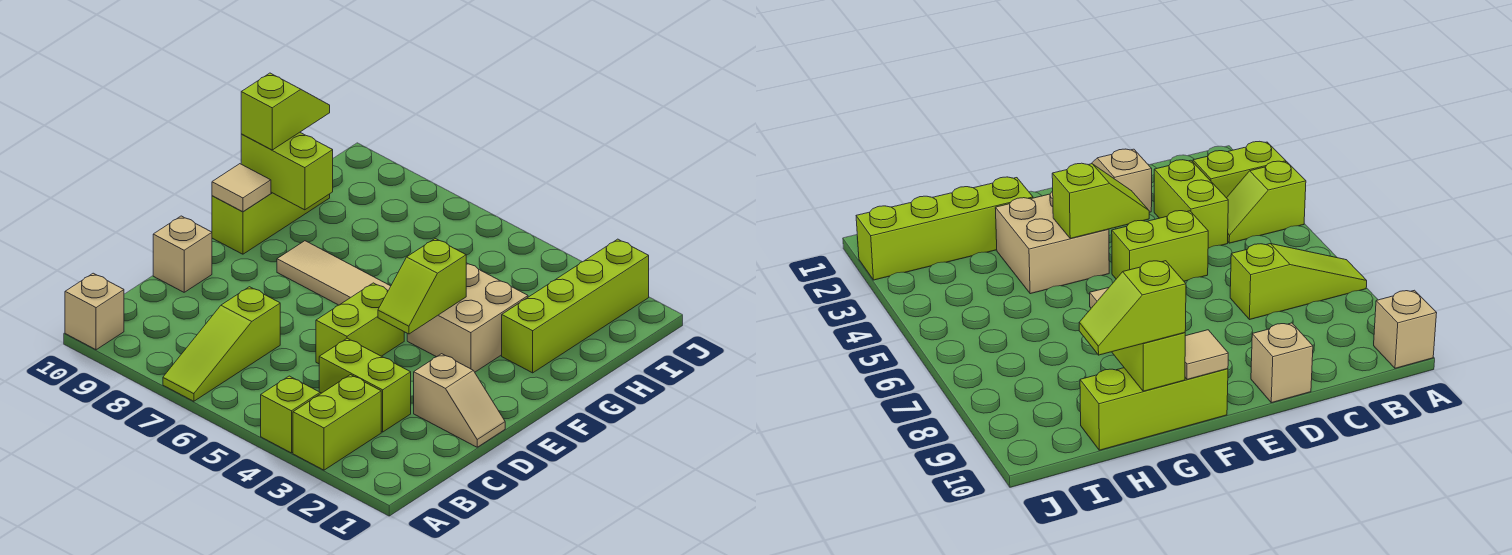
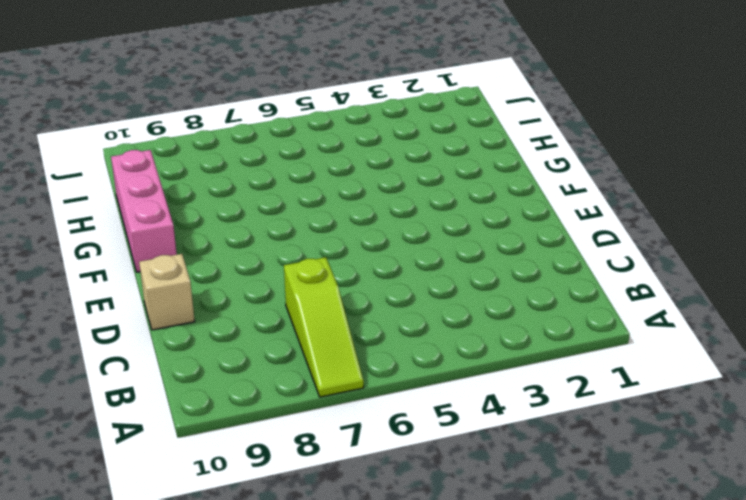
pink 1x3 brick [111,150,177,272] -> lime 1x3 brick [212,192,330,254]
none -> lime 1x2 brick [293,375,381,470]
none -> lime 1x2 slope [261,376,321,453]
none -> tan 1x1 brick [65,273,124,350]

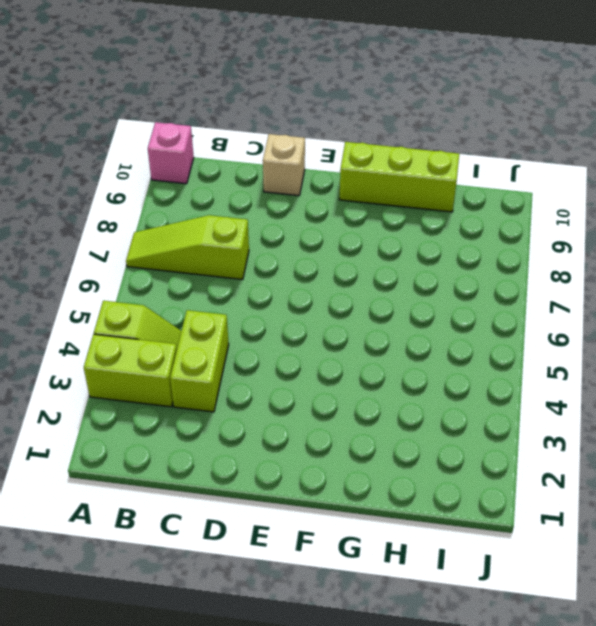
pink 1x1 brick [148,122,194,184] -> tan 1x1 brick [65,273,124,350]
none -> tan 1x2 slope [414,354,505,447]
none -> lime 1x2 brick [316,283,404,364]
none -> tan 2x2 brick [407,263,528,372]

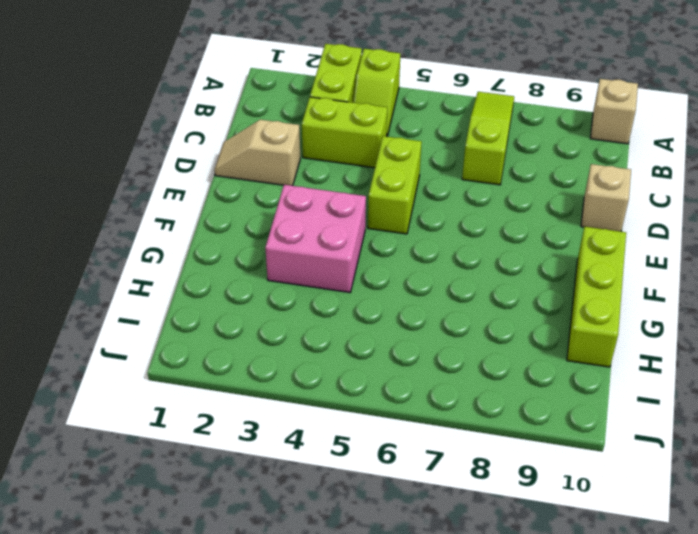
pink 2x2 brick [265,185,366,293] -> tan 2x2 brick [407,263,528,372]
none -> tan 1x3 tile [277,241,391,305]
none -> lime 1x4 brick [502,239,649,373]
none -> lime 1x2 slope [378,239,466,334]

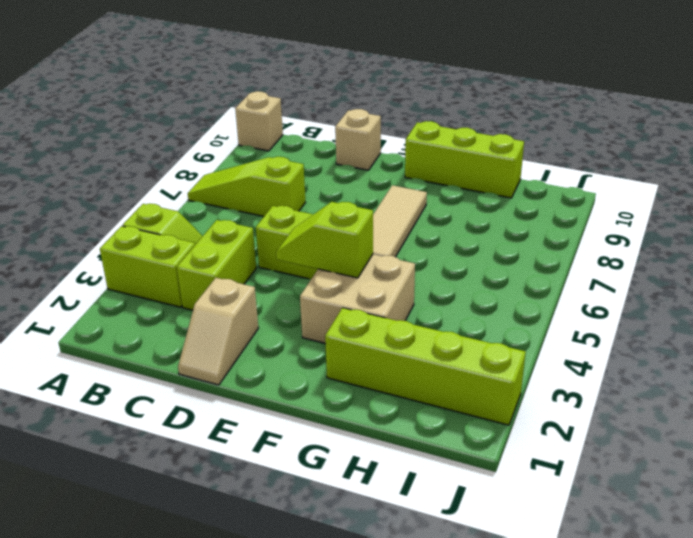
none -> tan 1x1 tile [212,164,271,212]
none -> lime 1x2 brick [241,132,333,210]
none -> lime 1x2 slope [241,73,330,150]

